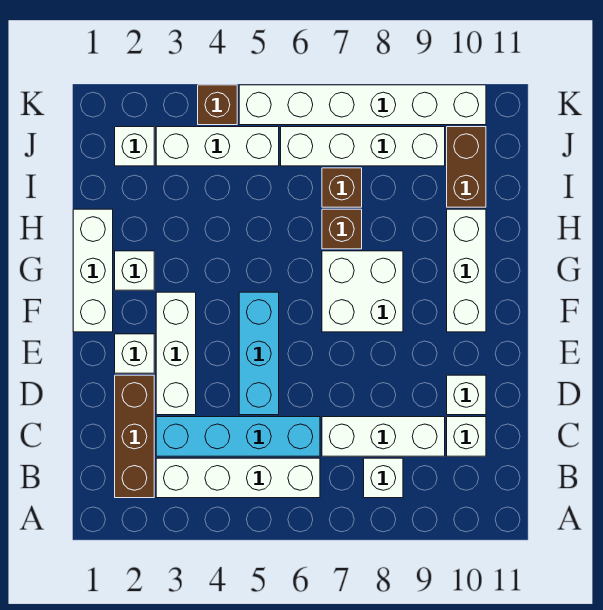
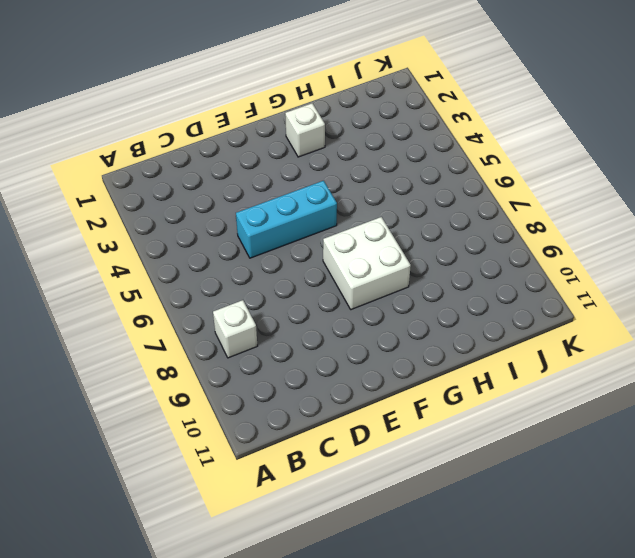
none -> brown 1x3 brick [115,375,154,498]
none -> white 1x4 brick [156,458,320,498]
none -> cyan 1x4 brick [156,417,320,456]

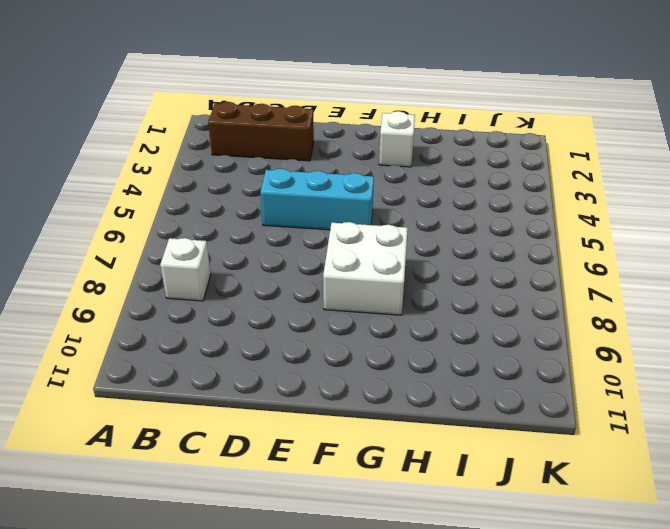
none -> white 1x4 brick [156,458,320,498]
none -> cyan 1x4 brick [156,417,320,456]
none -> white 1x3 brick [322,417,445,456]

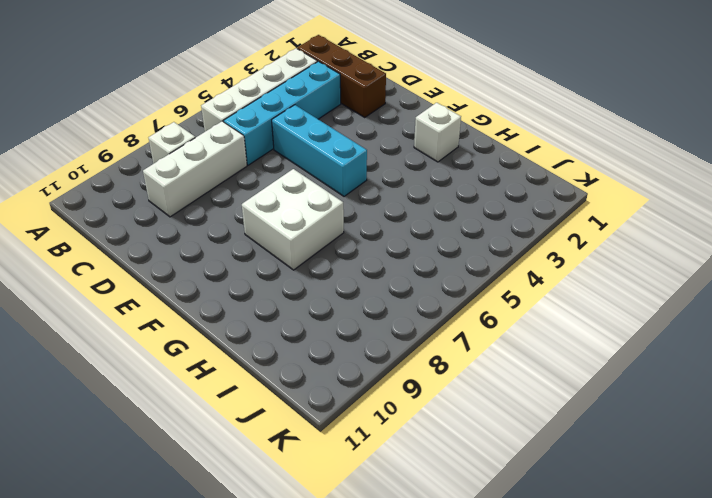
none -> white 1x1 brick [447,417,486,456]
none -> white 1x3 brick [156,292,196,415]
none -> white 1x1 brick [447,375,486,415]

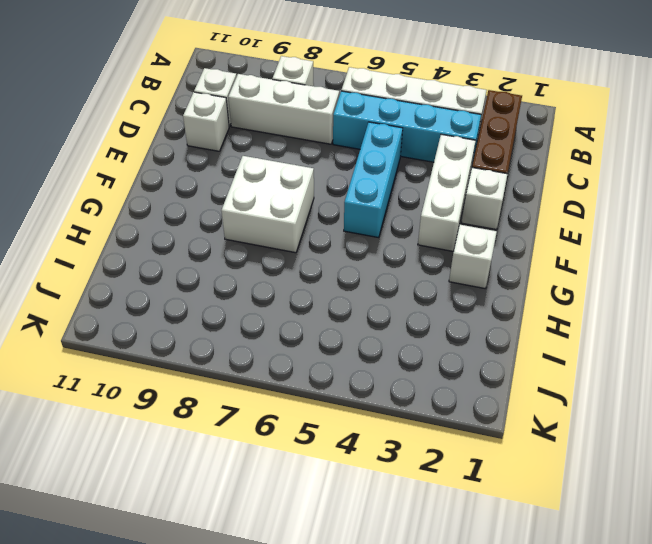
none -> white 1x3 brick [73,209,113,332]
none -> white 1x3 brick [447,209,486,332]
none -> brown 1x1 brick [322,209,362,249]

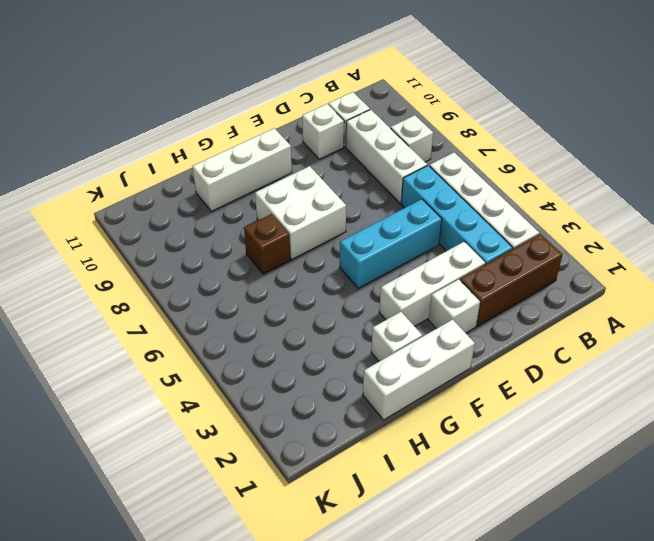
none -> brown 1x1 brick [322,168,362,207]
none -> brown 1x2 brick [447,127,486,207]
none -> white 1x1 brick [115,127,154,166]

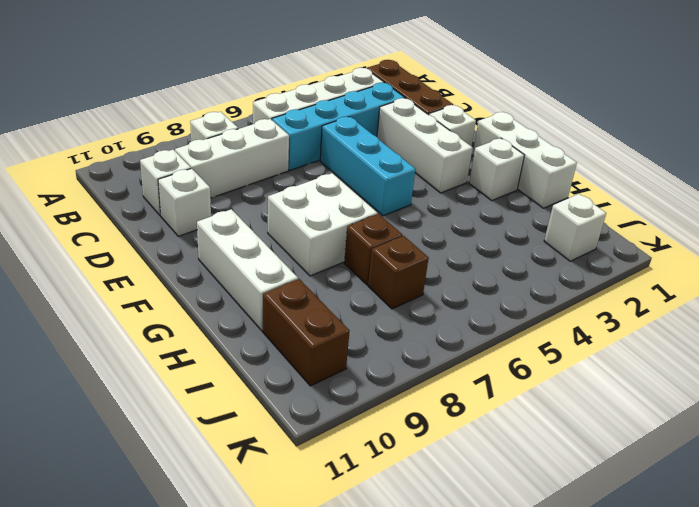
none -> white 1x3 brick [156,127,279,166]
none -> white 1x4 brick [281,127,445,166]
none -> brown 1x1 brick [198,85,237,125]

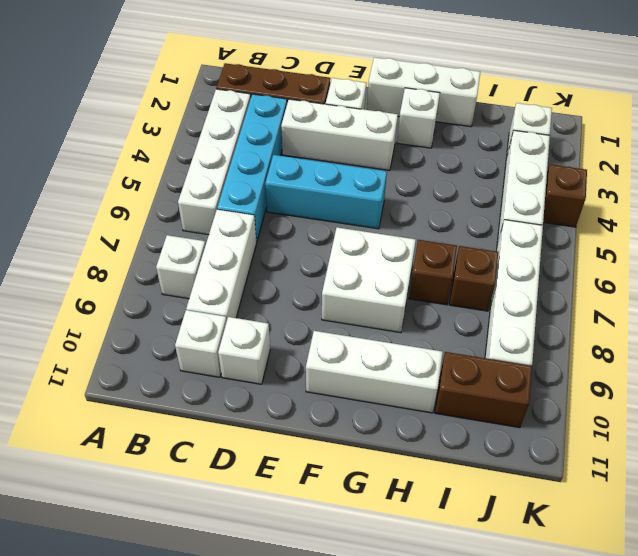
none -> white 1x6 brick [239,85,486,125]

